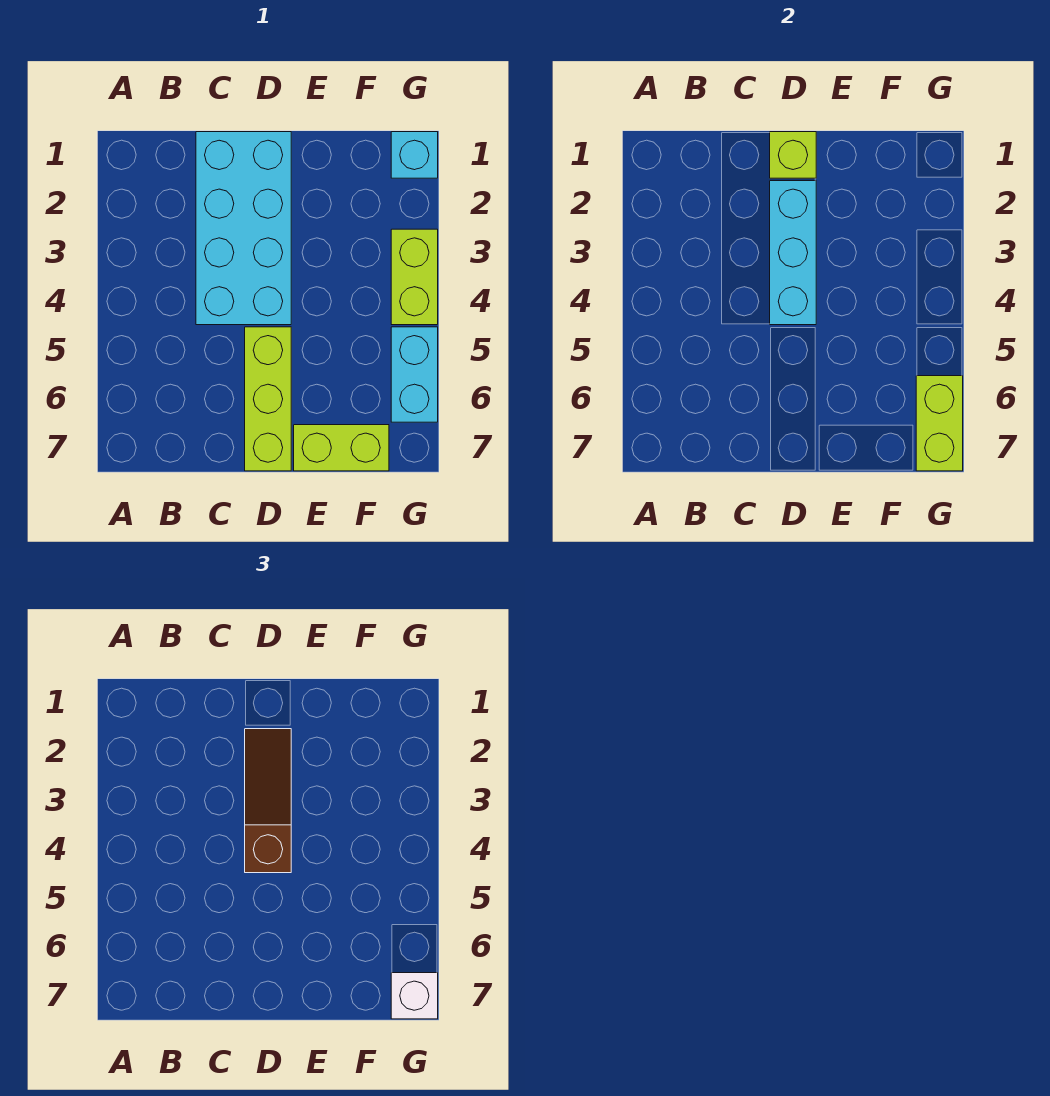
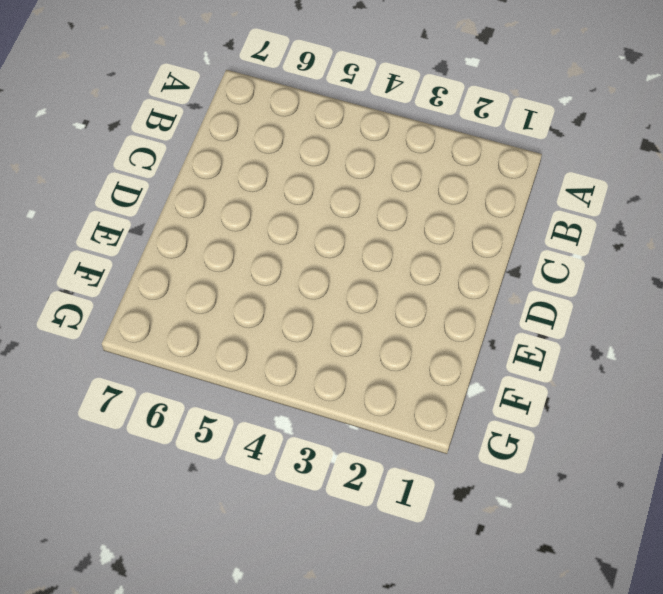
none -> cyan 2x4 brick [196,132,291,325]
none -> lime 1x3 brick [245,327,291,471]

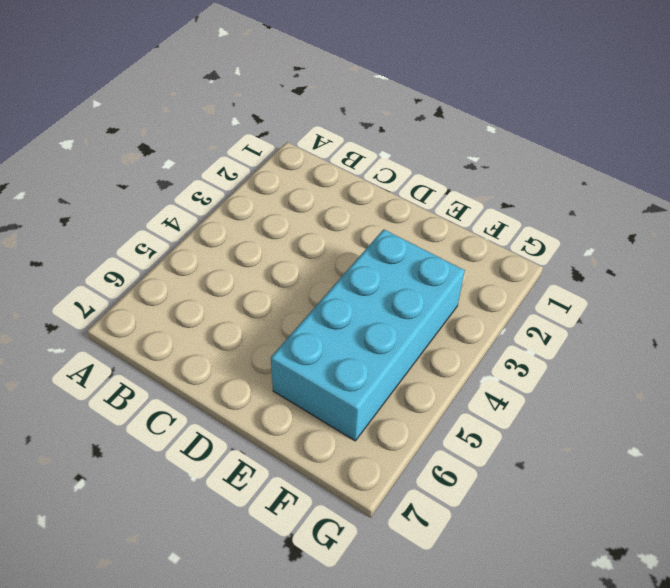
cyan 2x4 brick [271,229,465,441] -> cyan 2x4 brick moved to [196,132,291,325]
none -> lime 1x3 brick [245,327,291,471]
none -> lime 1x2 brick [294,425,389,471]

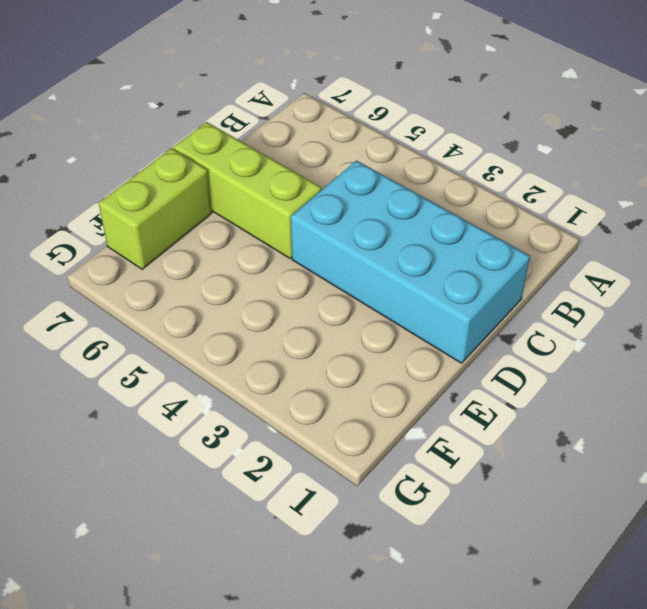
none -> cyan 1x1 brick [391,132,438,178]
none -> lime 1x2 brick [391,229,438,325]

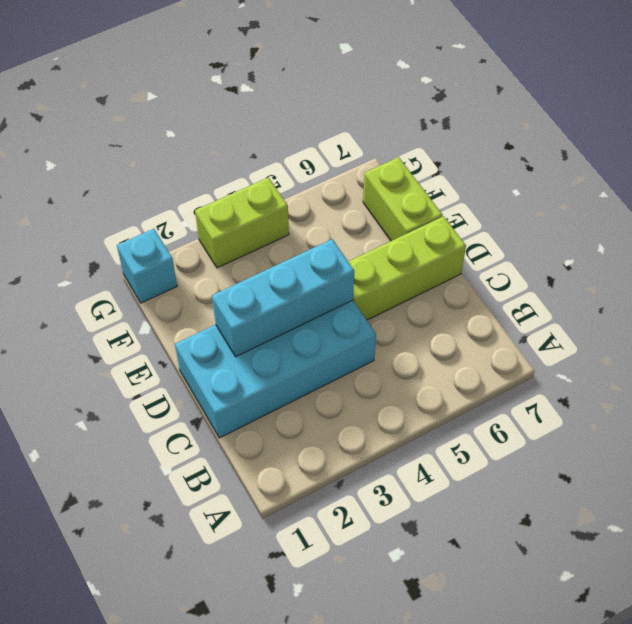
none -> cyan 1x2 brick [391,327,438,422]
none -> lime 1x1 brick [770,132,816,178]

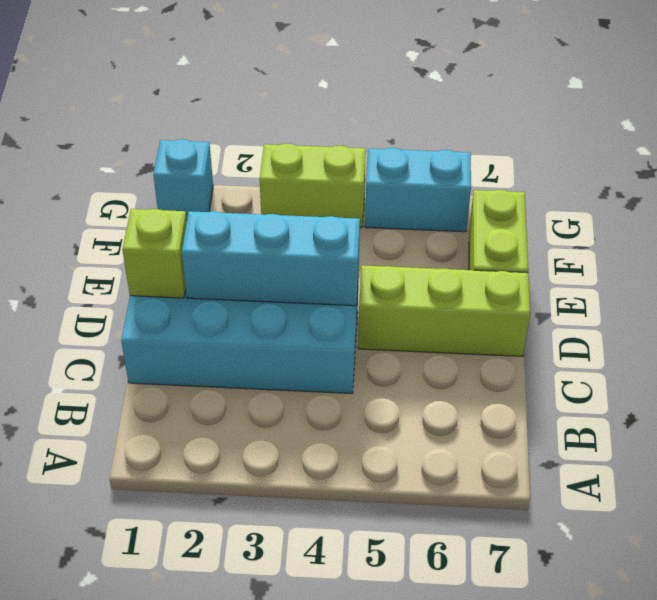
none -> lime 1x2 brick [916,376,963,471]
none -> brown 1x3 slope [245,729,291,873]

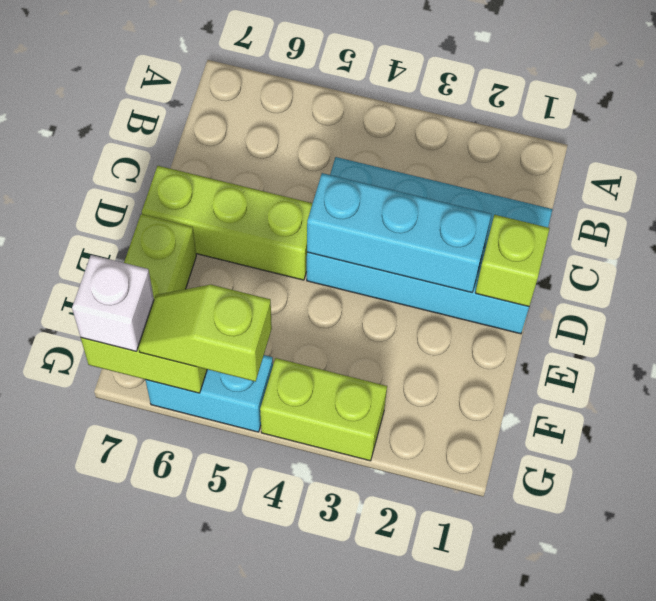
lime 1x2 slope [138,285,272,382] -> none
none -> cyan 1x1 brick [391,132,438,178]
none -> brown 1x3 slope [245,729,291,873]

